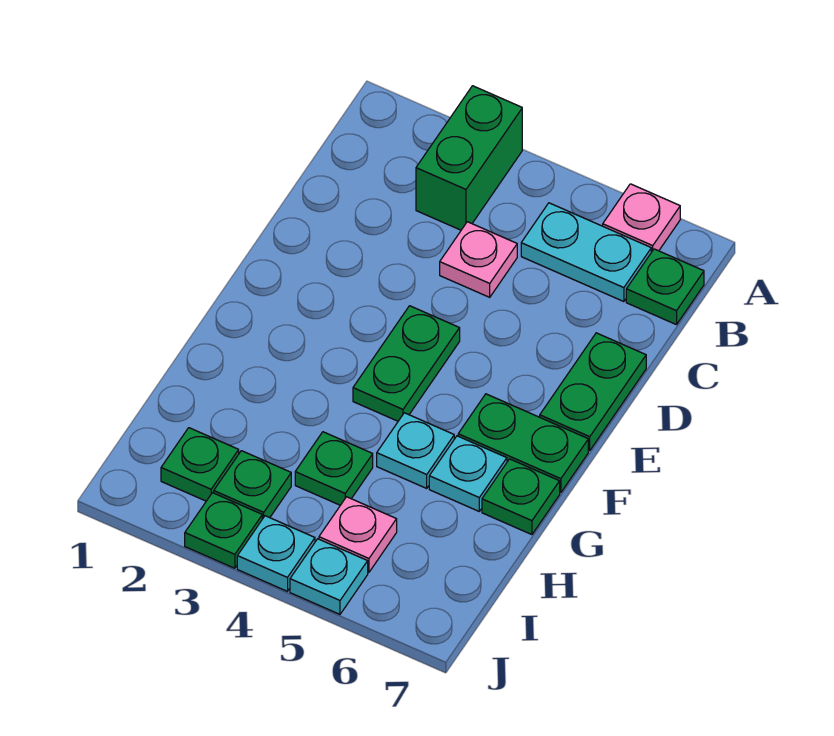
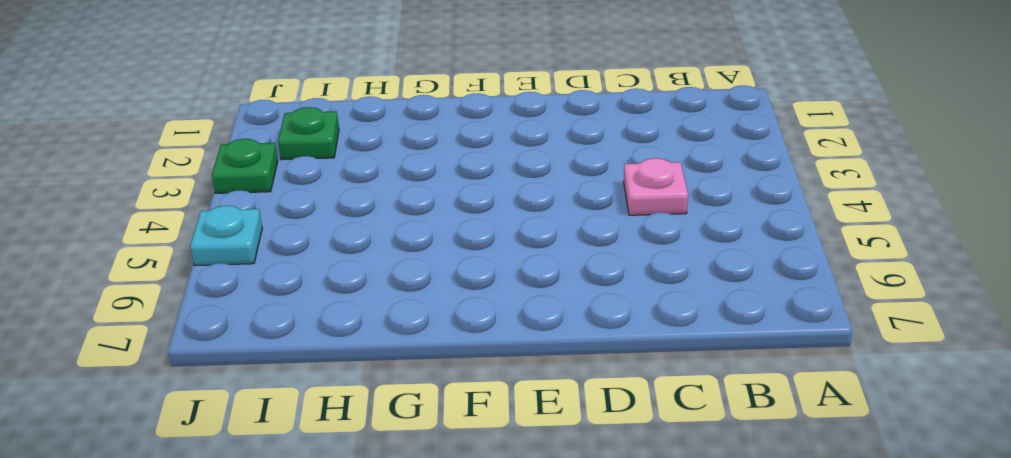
none -> green 1x2 brick [416,86,522,230]
none -> pink 1x1 plate [603,184,680,252]
none -> cyan 1x2 plate [521,203,651,302]

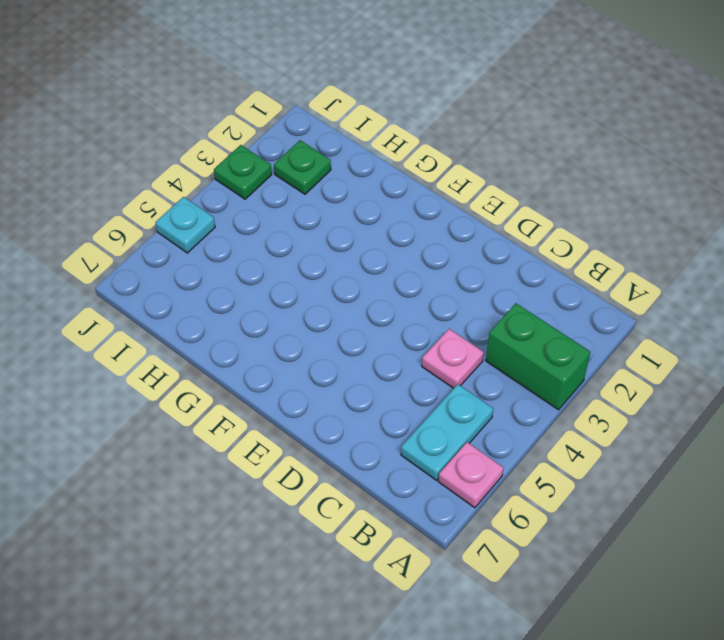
none -> green 1x1 plate [626,249,704,325]
none -> green 1x2 plate [540,333,646,451]
none -> green 1x2 plate [353,306,460,421]

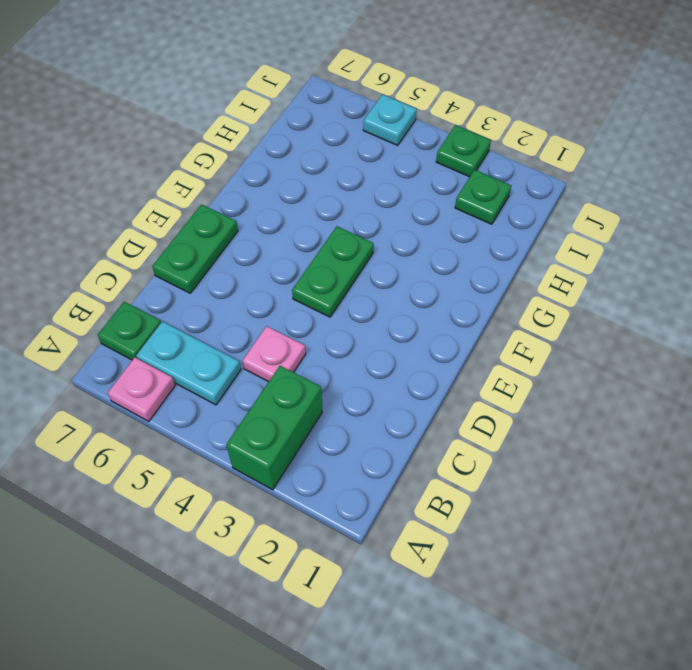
none -> green 1x2 plate [458,394,588,493]
none -> cyan 1x1 plate [377,413,454,488]
none -> cyan 1x1 plate [429,436,507,511]

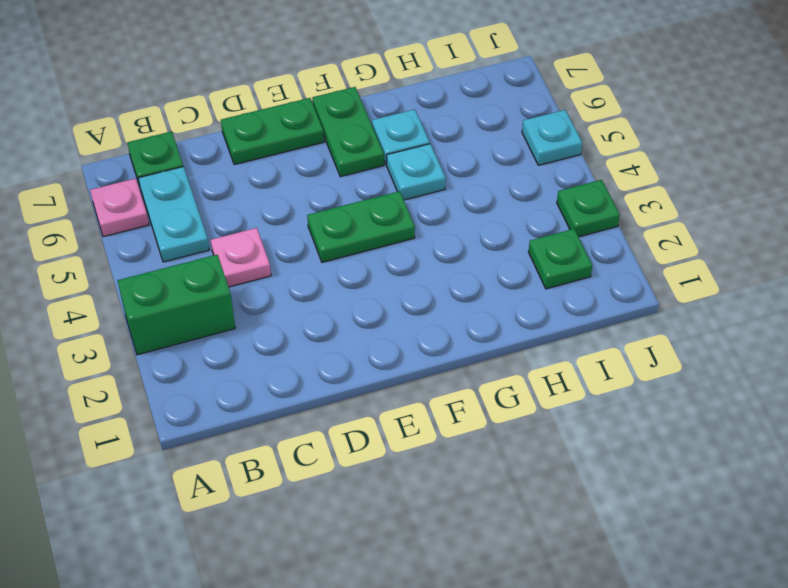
none -> green 1x1 plate [482,459,560,535]
none -> green 1x1 plate [295,432,373,505]
none -> green 1x1 plate [214,451,291,519]

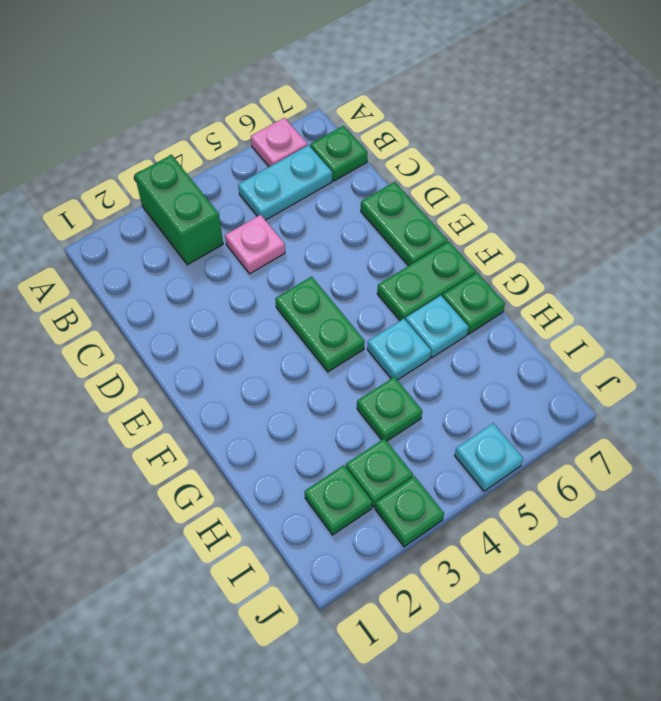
none -> pink 1x1 plate [319,497,397,572]
none -> cyan 1x1 plate [237,516,315,591]

